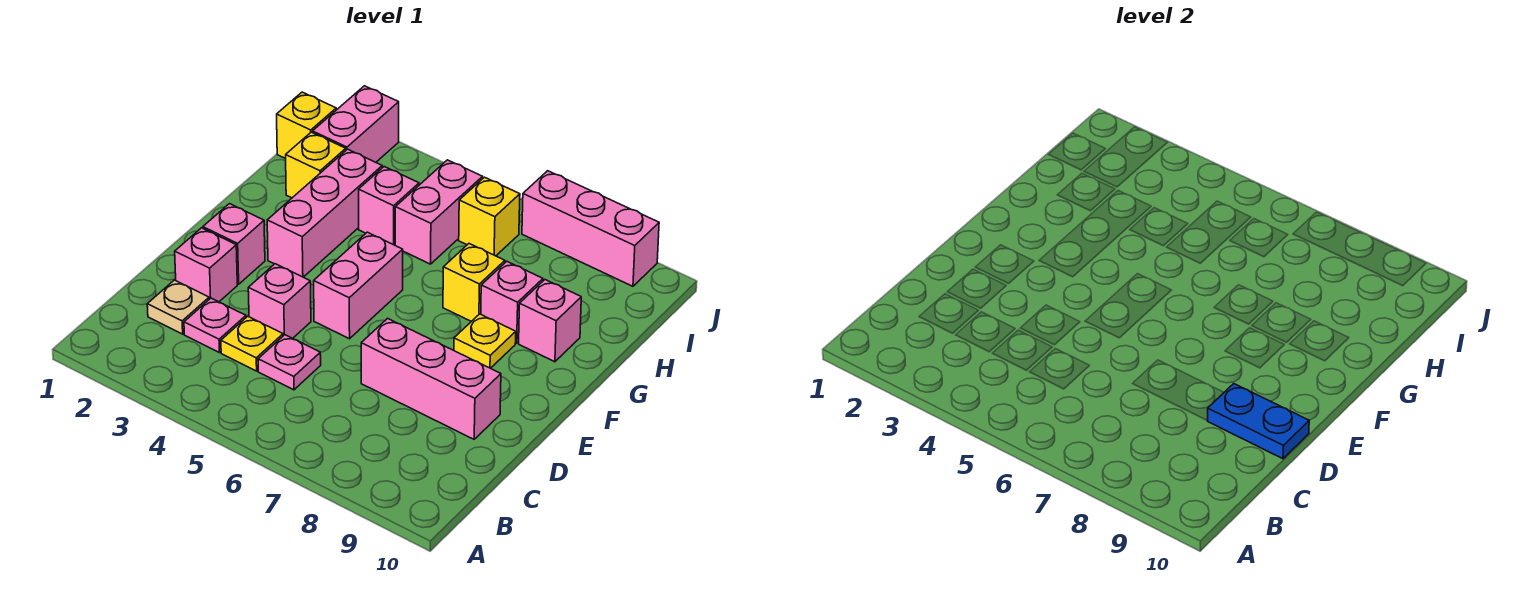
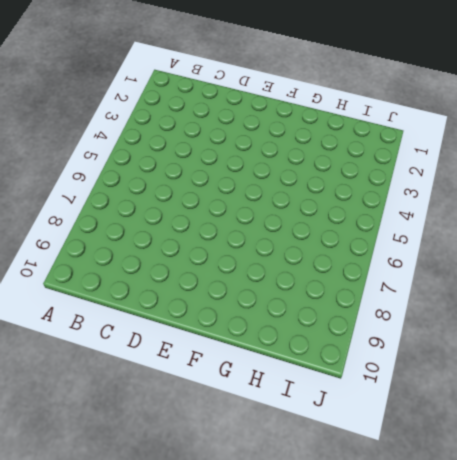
none -> tan 1x1 plate [147,280,209,334]
none -> pink 1x1 plate [184,298,246,353]
none -> yellow 1x1 plate [221,316,283,371]

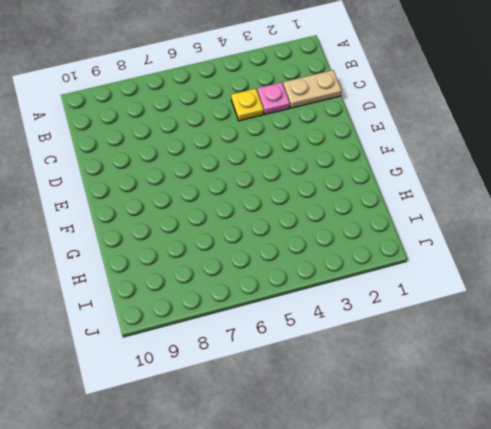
tan 1x2 plate [283,70,342,108] -> tan 1x1 plate [147,280,209,334]
none -> pink 1x1 plate [258,335,321,390]
none -> pink 1x1 brick [175,228,237,302]
none -> pink 1x1 brick [248,264,311,338]

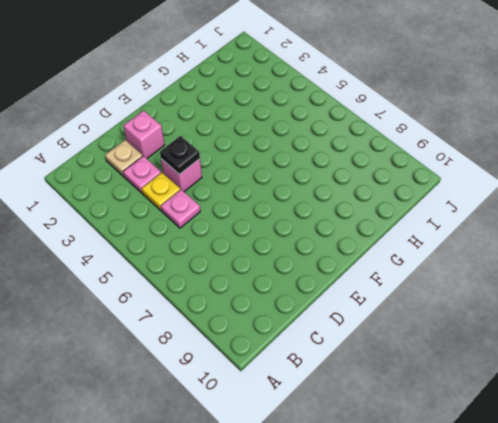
black 1x1 plate [160,136,200,174] -> none
none -> pink 1x3 brick [361,318,501,439]
none -> pink 1x1 brick [203,204,265,284]
none -> pink 1x2 brick [314,232,403,339]

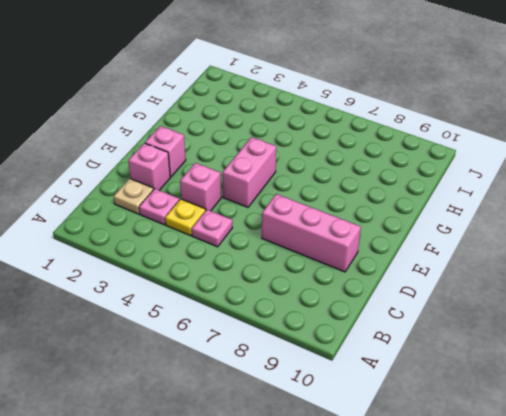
none -> pink 1x3 brick [267,149,382,277]
none -> yellow 1x1 plate [454,314,516,368]
none -> yellow 1x1 brick [443,244,505,321]

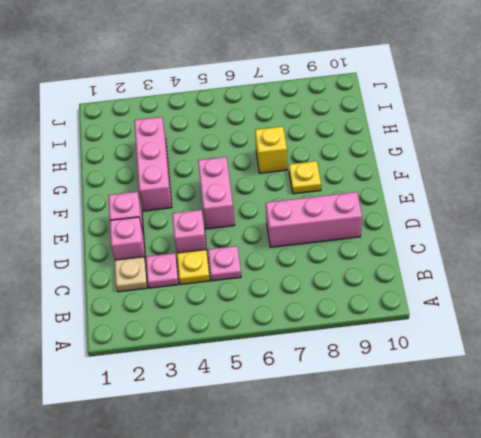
none -> pink 1x1 brick [481,261,543,343]
none -> pink 1x1 brick [519,280,581,362]
none -> yellow 1x1 brick [286,132,346,198]

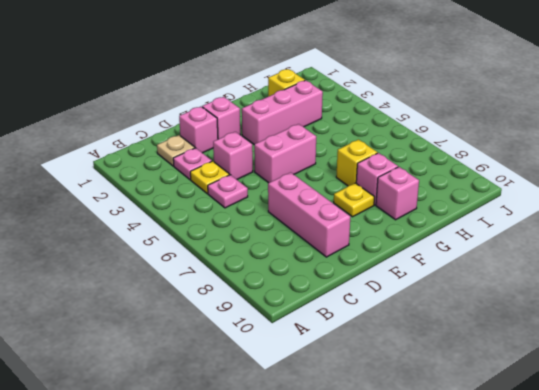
none -> pink 1x1 brick [359,167,419,245]
none -> pink 1x2 brick [395,160,483,264]
none -> yellow 1x1 brick [277,92,336,159]

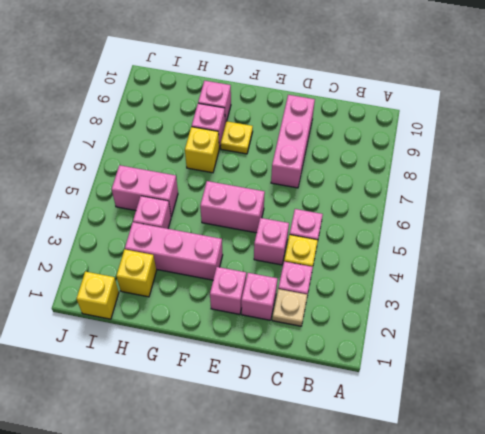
none -> pink 1x2 brick [313,86,399,162]
none -> yellow 1x1 brick [459,177,520,256]
none -> pink 1x3 brick [522,171,659,286]

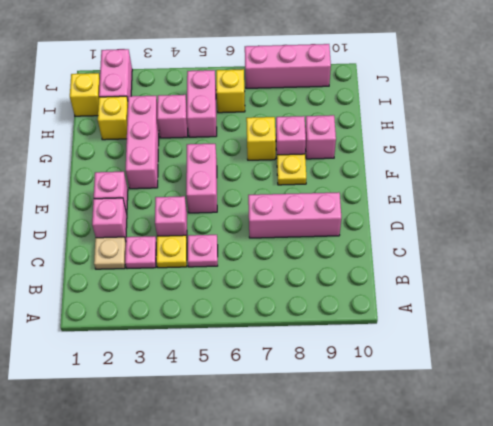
none -> blue 1x2 plate [1208,384,1309,459]

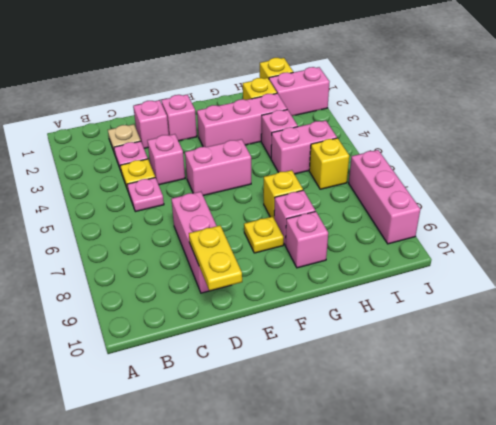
yellow 1x2 plate [189,226,242,291] -> blue 1x2 plate [1208,384,1309,459]

